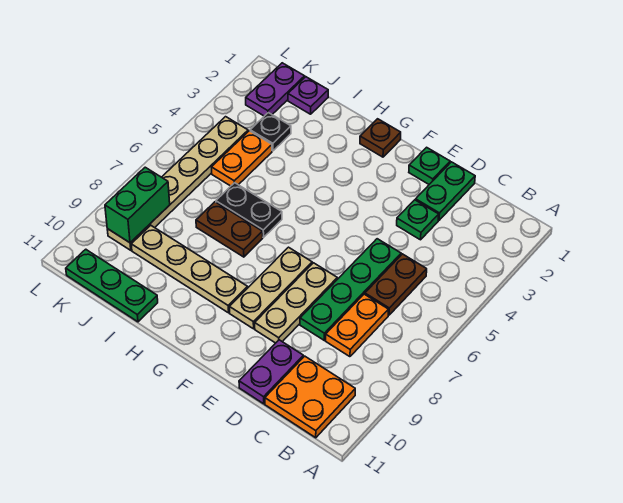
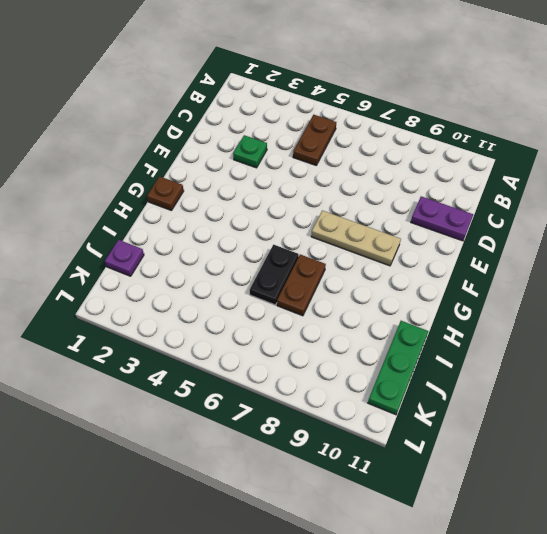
brown 1x2 plate [293,115,336,165] -> brown 1x2 plate turned to [365,254,427,315]
none -> orange 2x2 plate [265,356,355,438]
none -> orange 1x2 plate [326,294,388,357]
none -> green 1x2 plate [416,162,475,220]

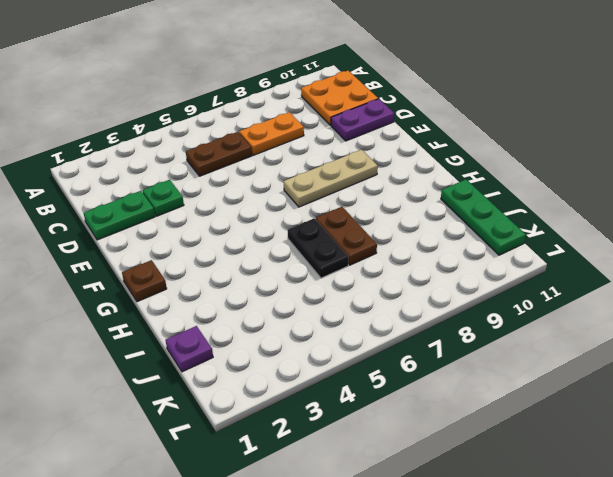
none -> green 1x4 plate [300,239,401,340]
none -> green 1x1 plate [409,147,450,184]
none -> tan 1x3 plate [255,263,337,343]

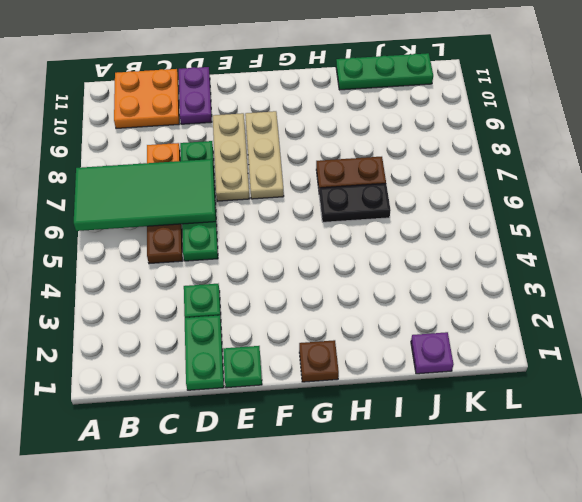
green 2x4 tile [74,159,216,231] -> none
none -> tan 1x4 plate [131,225,248,313]
none -> black 1x1 plate [250,113,291,151]
none -> orange 1x2 plate [212,131,272,186]

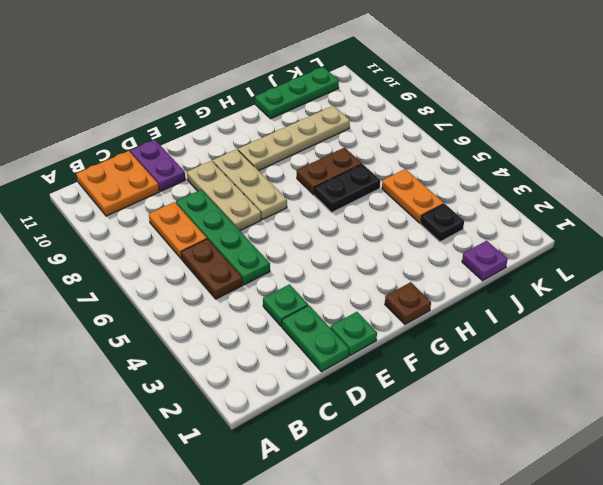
none -> purple 1x2 plate [246,63,305,116]
none -> tan 1x6 plate [107,117,248,250]
none -> green 1x2 brick [105,167,170,243]

